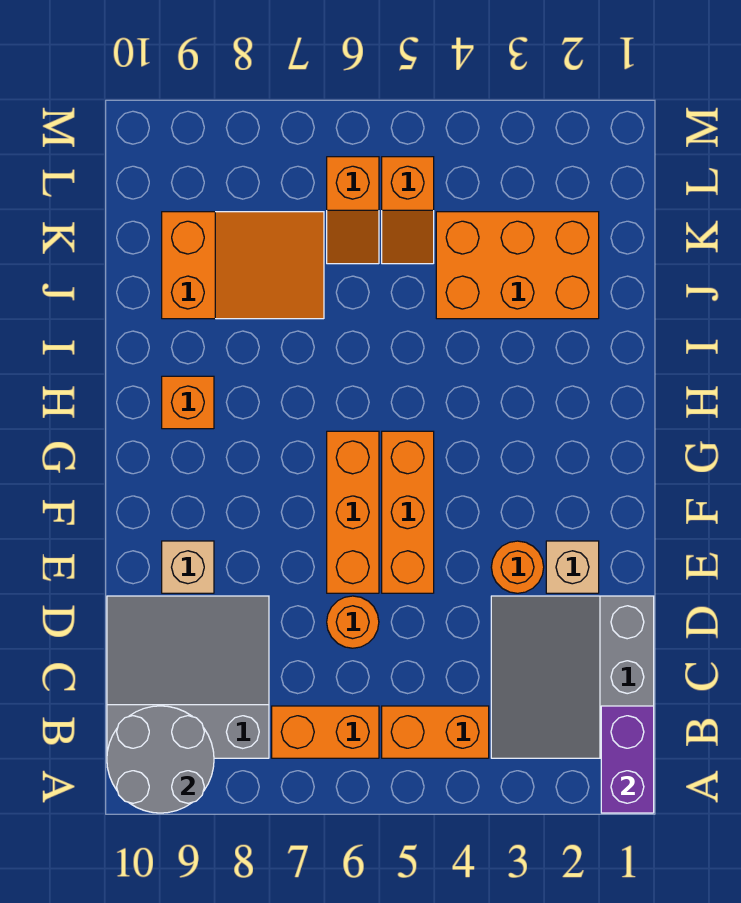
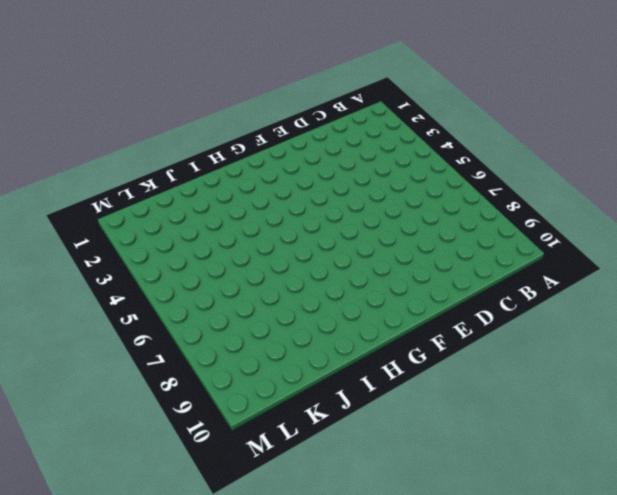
none -> grey 3x3 slope [491,596,654,758]
none -> orange 1x2 brick [382,706,489,758]
none -> orange 1x2 brick [272,706,379,758]

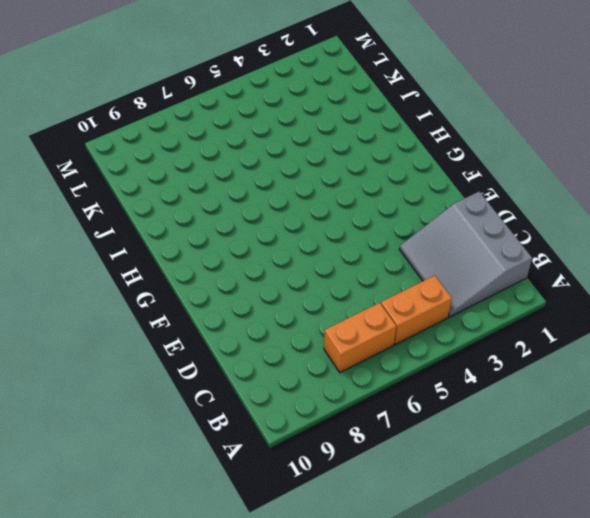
none -> grey 3x3 slope [107,596,269,758]
none -> orange 1x1 round brick [327,596,379,648]
none -> tan 1x1 brick [546,541,599,593]

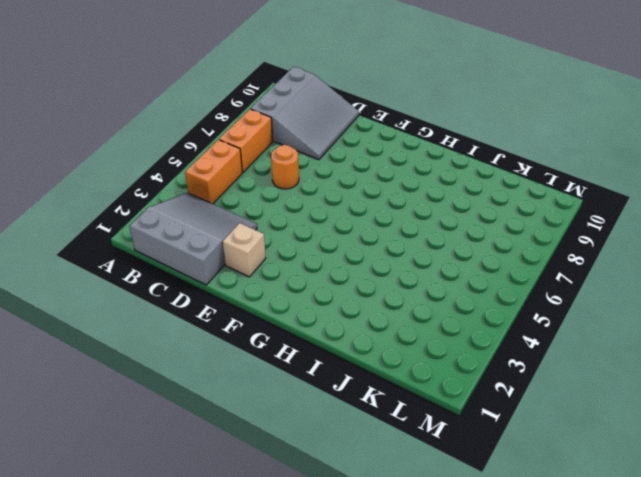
none -> orange 1x1 round brick [491,541,544,593]
none -> orange 1x3 brick [382,431,434,593]
none -> orange 1x3 brick [327,431,379,593]

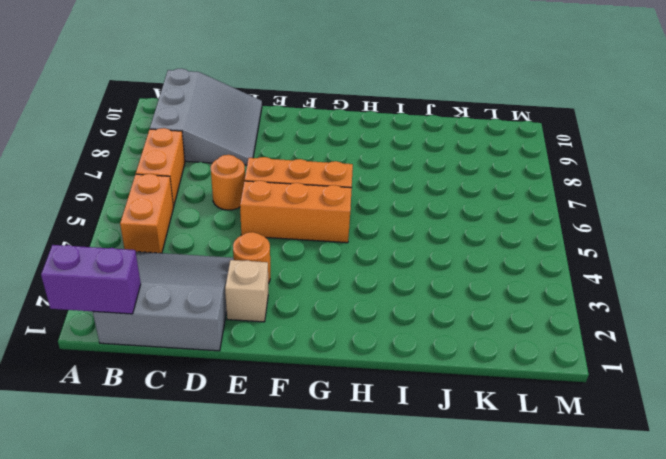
none -> tan 1x1 brick [162,541,214,593]
none -> orange 1x1 brick [162,376,214,429]
none -> orange 2x3 brick [436,212,599,319]

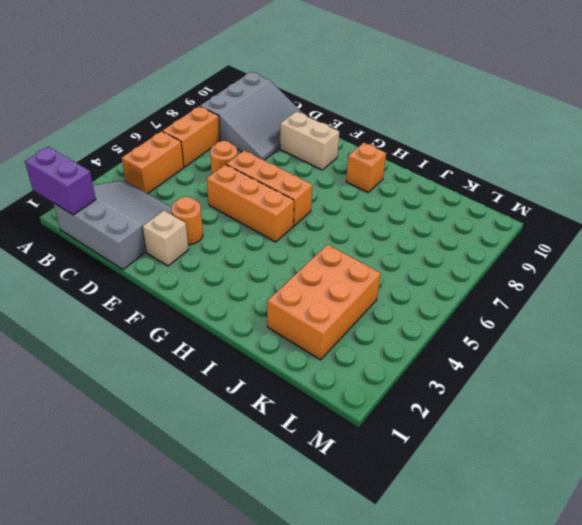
tan 1x2 brick [280,112,339,170] -> tan 1x1 brick [162,541,214,593]
none -> orange 2x3 slope [162,212,324,319]
none -> orange 1x2 slope [382,157,434,264]
none -> orange 1x2 slope [327,157,379,264]

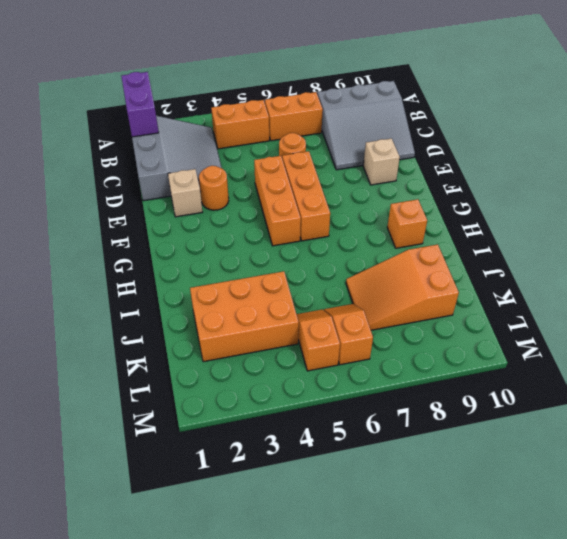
none -> grey 2x2 round brick [107,706,214,813]

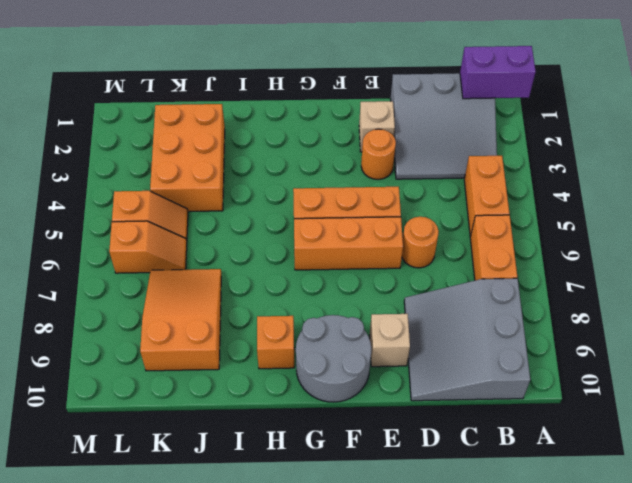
grey 2x2 round brick [296,315,371,402] -> grey 2x2 round brick moved to [107,706,214,813]

